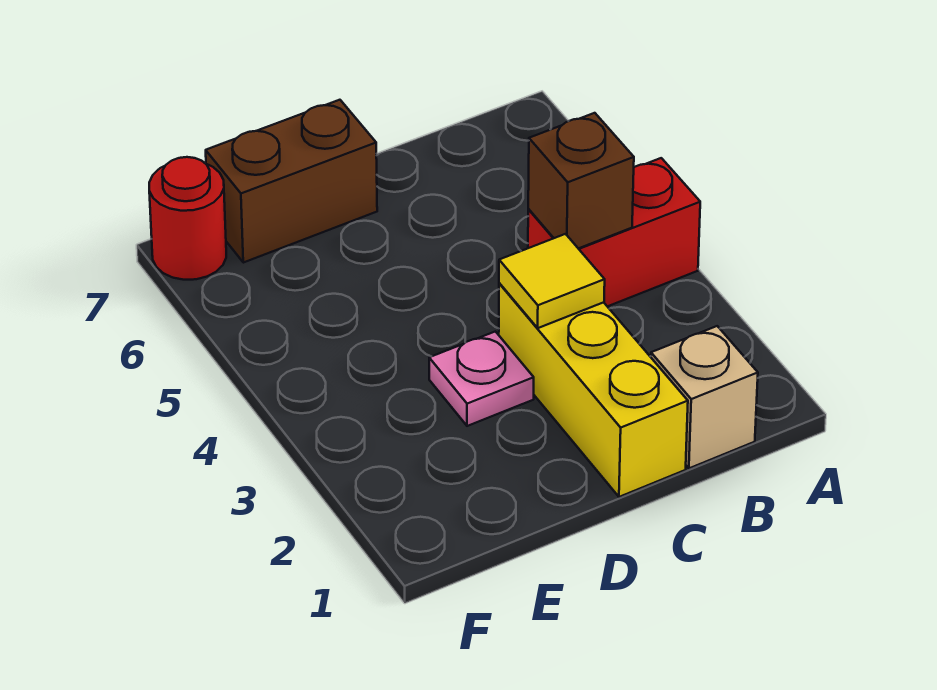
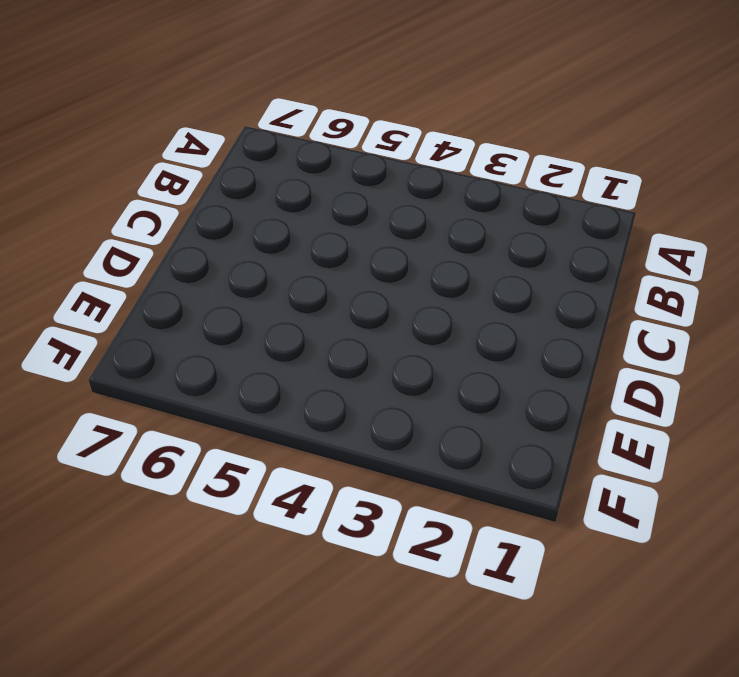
none -> red 1x2 brick [528,158,700,307]
none -> tan 1x1 brick [651,326,758,468]

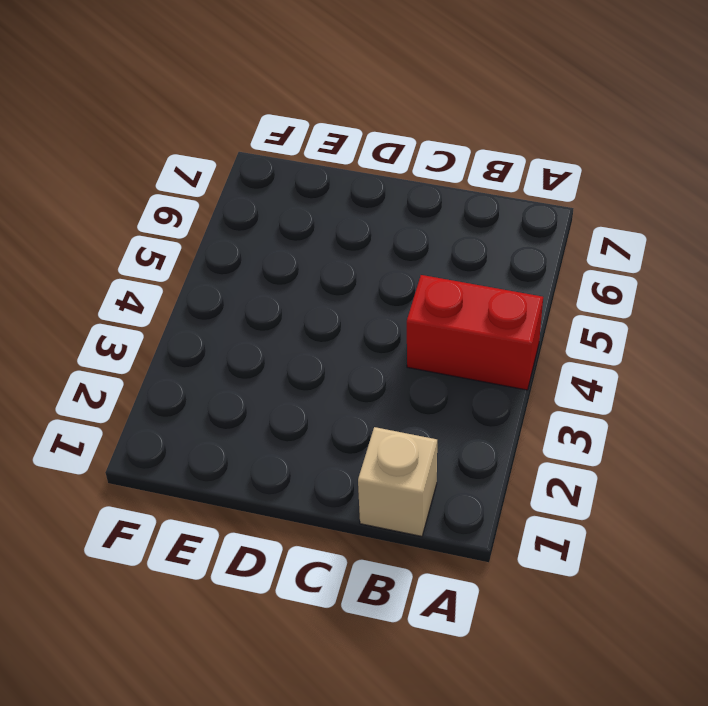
none -> yellow 1x3 brick [499,283,688,497]
none -> pink 1x1 plate [429,331,534,426]

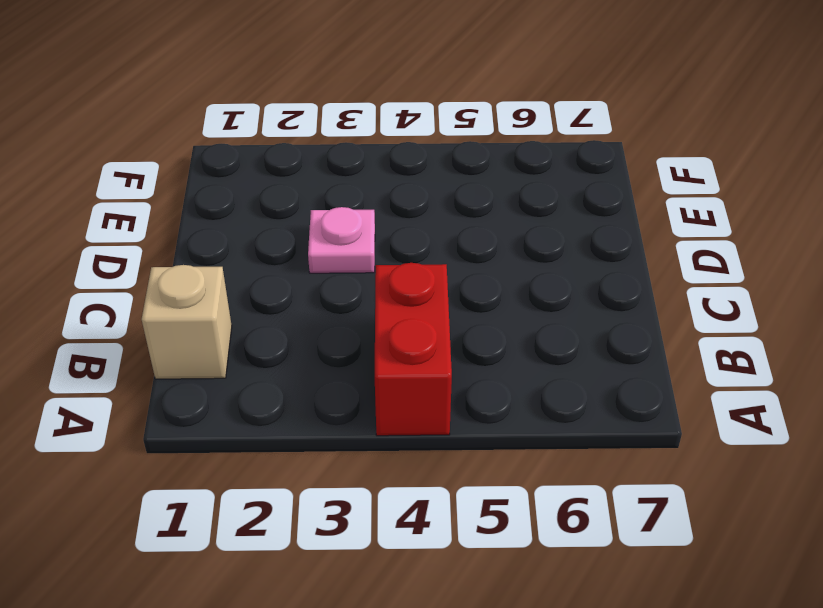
none -> yellow 1x3 brick [499,283,688,497]
none -> brown 1x2 brick [206,100,377,263]

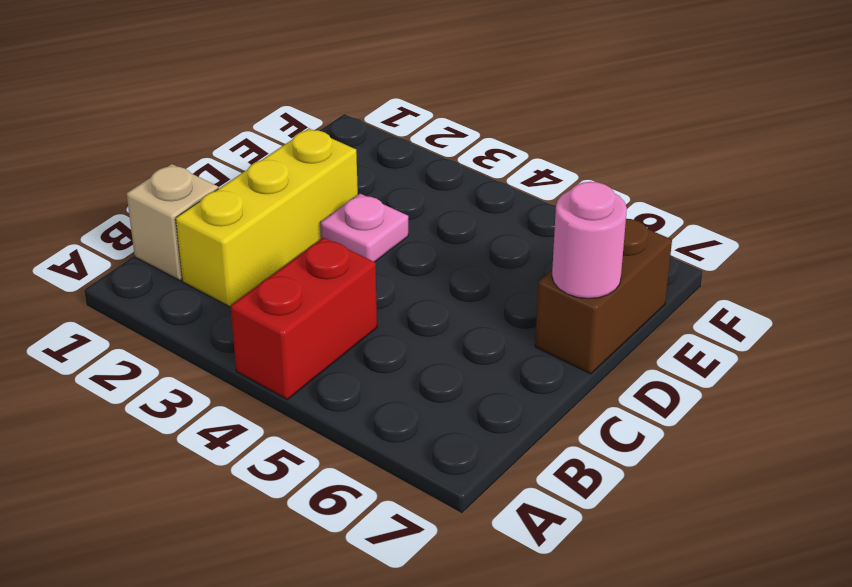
yellow 1x3 brick [176,128,358,307] -> yellow 1x3 brick turned to [499,283,688,497]
pink 1x1 round brick [552,182,627,299] -> none
none -> red 1x1 round brick [149,157,226,280]
none -> brown 1x1 brick [528,113,634,249]

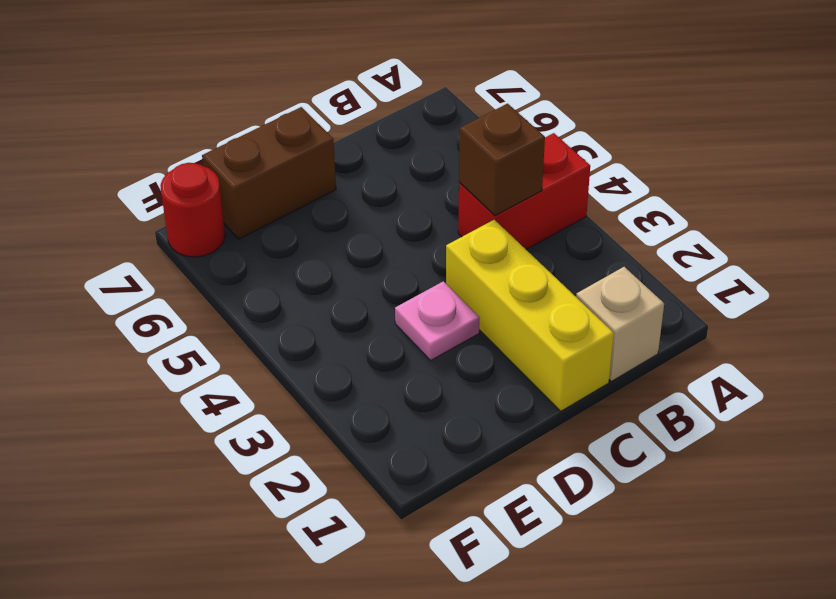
none -> yellow 1x1 tile [499,234,605,328]

